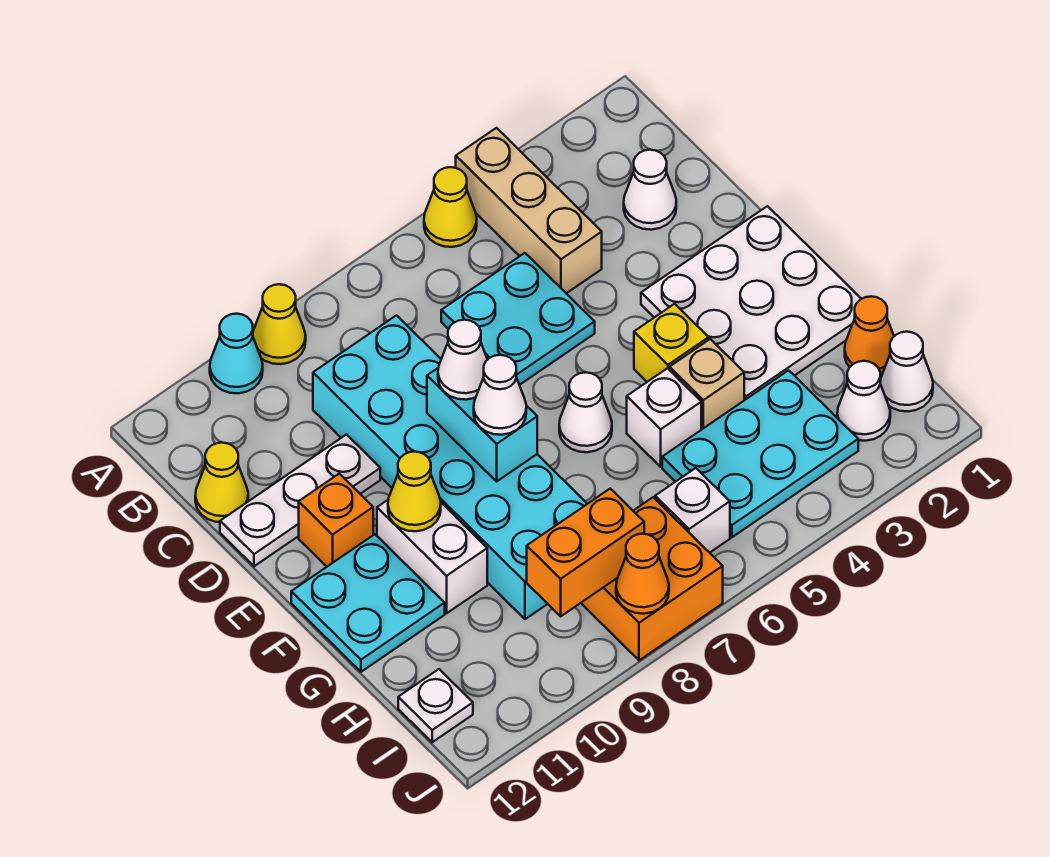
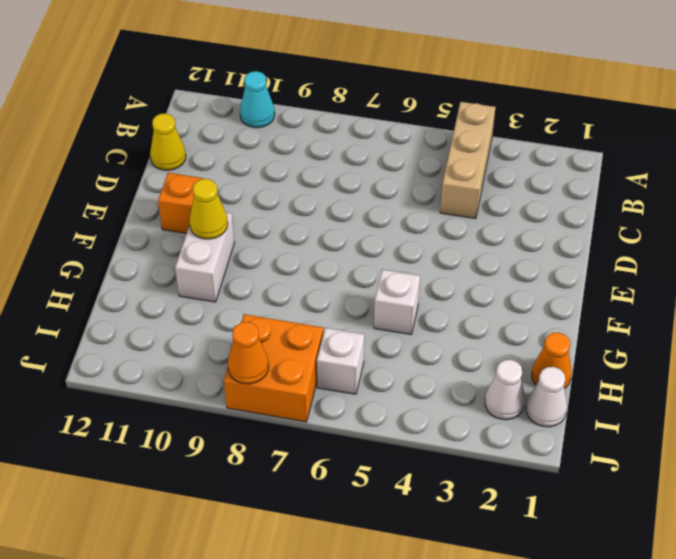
none -> yellow 1x1 cone [424,167,477,247]
none -> yellow 1x1 cone [253,284,306,364]
none -> white 1x1 cone [624,150,676,230]
none -> cyan 2x2 plate [441,253,595,385]

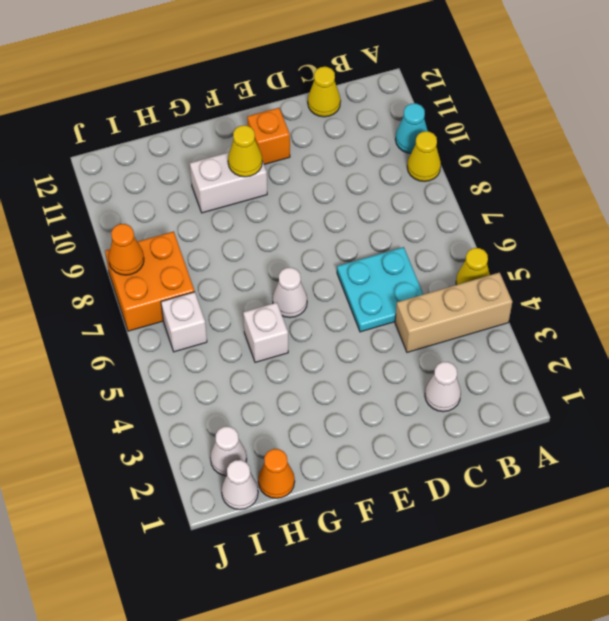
none -> cyan 2x6 brick [313,315,587,619]
none -> white 1x3 plate [220,435,380,566]
none -> white 3x3 plate [641,206,861,400]
none -> yellow 1x1 brick [634,304,709,382]

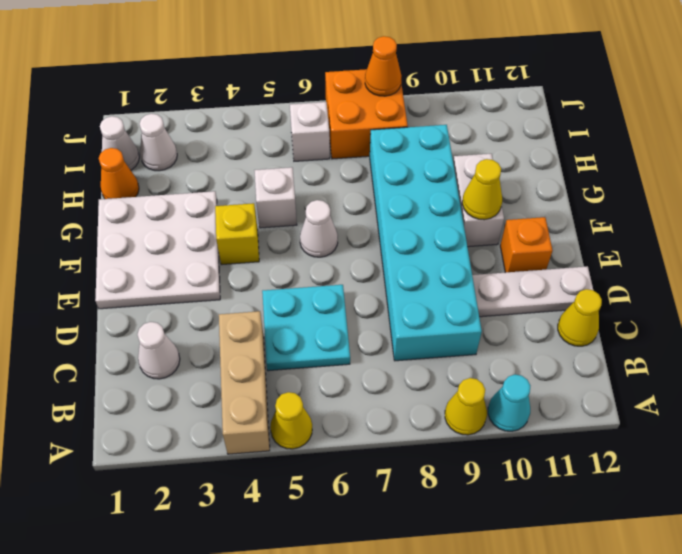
none -> cyan 2x2 plate [291,534,445,672]
none -> tan 1x1 brick [670,339,744,430]
none -> cyan 2x3 plate [662,370,858,537]
none -> white 1x1 plate [398,669,473,742]

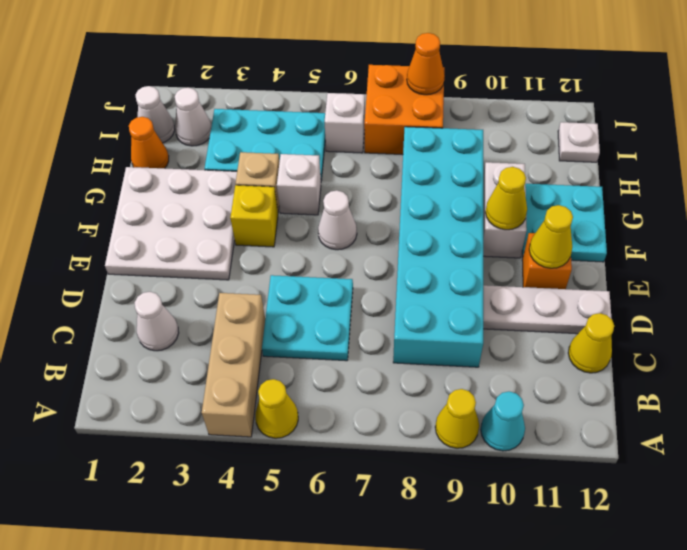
yellow 1x1 cone [529,205,573,268] -> none
none -> cyan 1x2 brick [427,368,537,481]
none -> orange 1x2 brick [527,489,644,616]
none -> white 1x1 cone [438,320,488,400]
none -> white 1x1 cone [474,355,526,435]

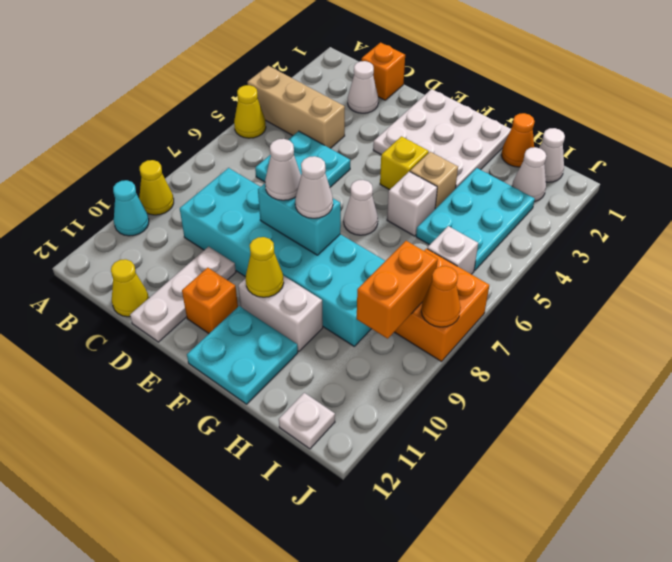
orange 1x1 brick [362,43,405,100] -> none

